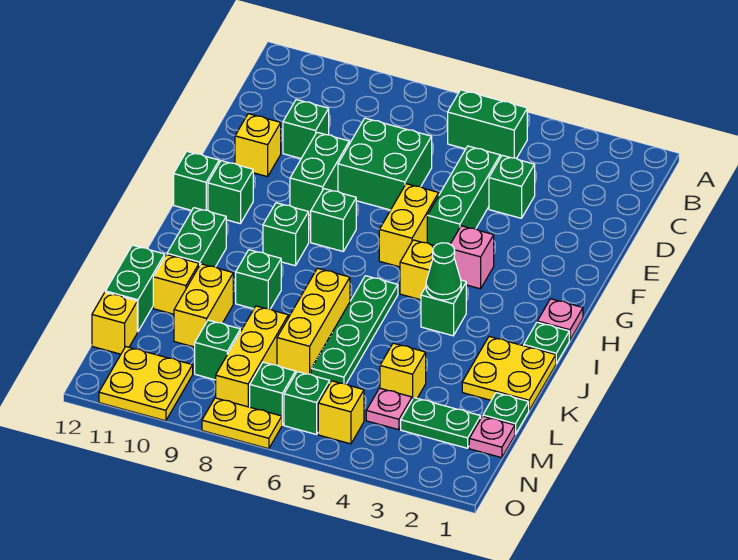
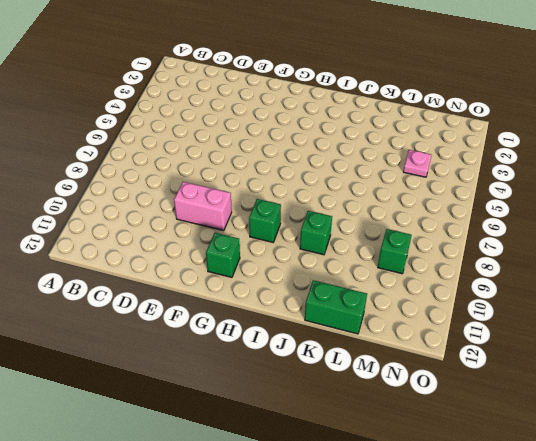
pink 1x2 brick [174,182,232,231] -> green 1x2 brick [290,132,349,216]
none -> green 1x2 brick [448,90,527,158]
none -> green 1x1 brick [489,155,535,218]
none -> green 1x3 brick [427,146,500,246]
none -> green 2x2 brick [338,118,432,210]

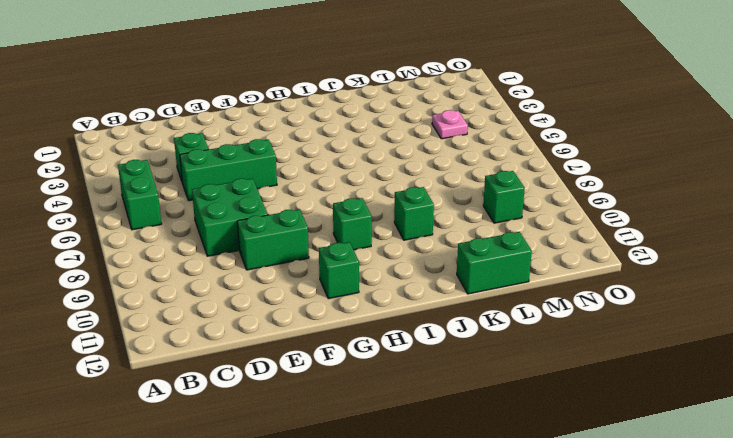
none -> green 1x1 brick [283,100,329,158]
none -> yellow 1x1 brick [235,114,281,177]
none -> yellow 1x2 brick [379,184,439,267]
none -> pink 1x1 brick [450,226,494,289]

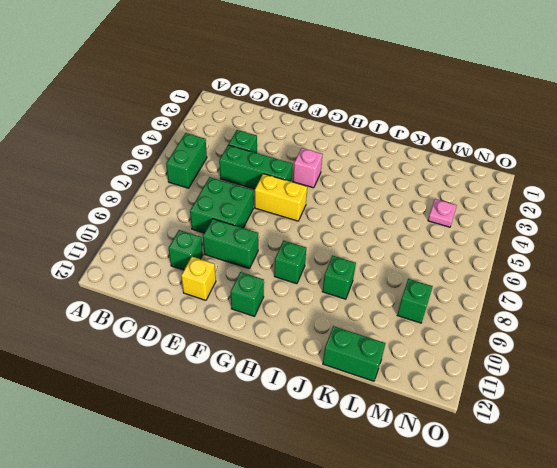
none -> green 1x1 brick [311,189,356,251]
none -> green 1x1 brick [174,151,219,210]
none -> pink 1x1 plate [537,299,583,340]
none -> yellow 1x1 brick [400,240,434,300]

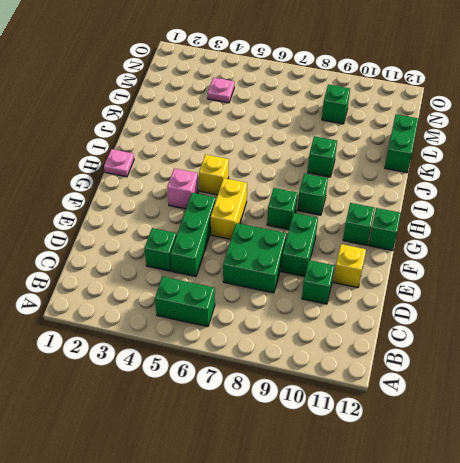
none -> green 1x1 plate [524,322,569,363]
none -> green 1x1 brick [421,280,466,336]
none -> green 1x4 plate [311,276,398,384]
none -> green 1x2 brick [167,208,226,267]

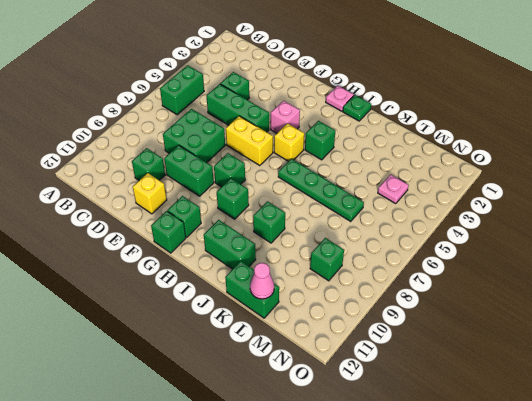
pink 1x1 cone [250,263,274,299] -> none
none -> yellow 2x2 plate [462,337,556,410]
none -> yellow 1x3 brick [277,268,350,374]
none -> yellow 1x2 brick [174,264,233,347]
none -> yellow 1x1 brick [153,255,199,314]

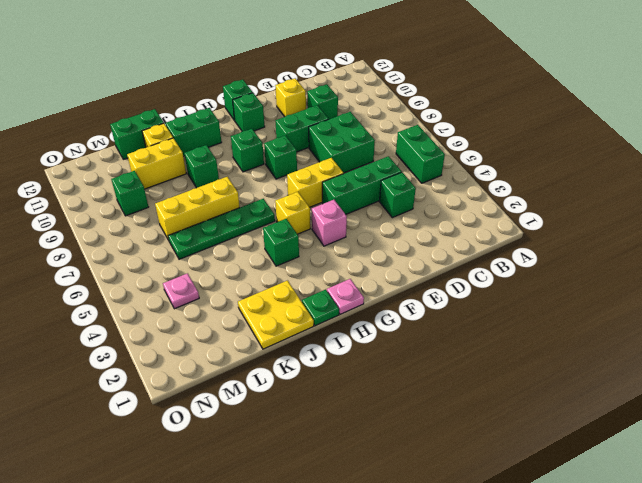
none -> green 1x1 plate [483,393,529,434]
none -> yellow 1x1 brick [380,343,426,399]
none -> yellow 1x3 brick [216,306,288,407]
none -> pink 1x1 plate [469,416,515,458]

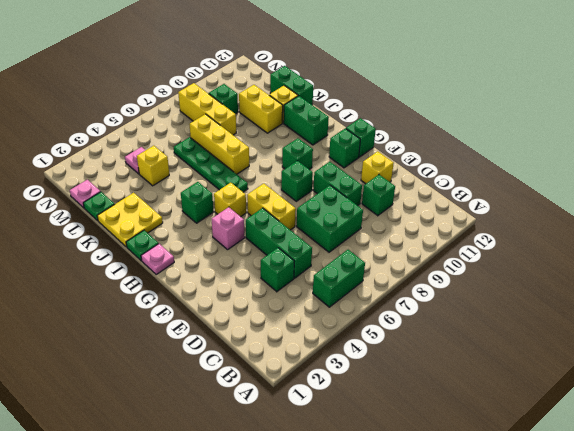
none -> green 1x1 brick [236,250,281,309]
none -> green 1x2 plate [401,398,481,448]
none -> yellow 1x1 brick [92,292,137,354]
none -> yellow 1x1 brick [318,381,364,444]

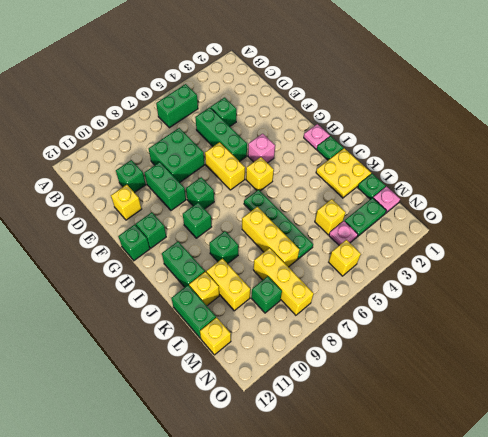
none -> green 1x1 brick [421,280,466,336]
none -> green 1x1 brick [284,372,330,434]
none -> green 1x1 brick [250,362,295,425]
none -> yellow 2x2 plate [99,347,193,421]

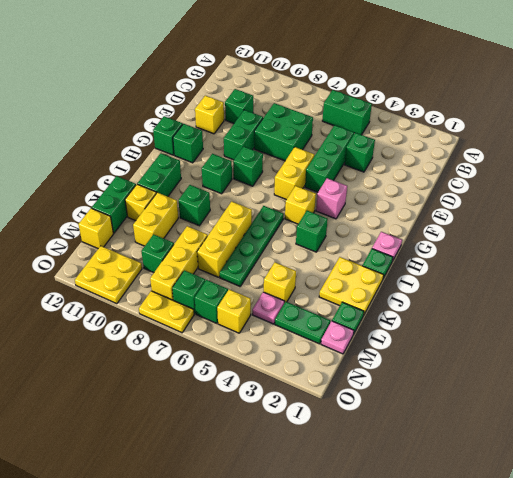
none -> green 1x1 cone [426,243,461,300]

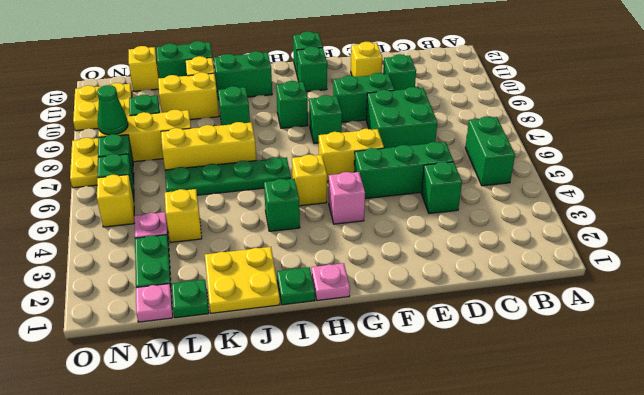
green 1x1 cone [97,85,128,135] -> green 1x1 cone moved to [426,243,461,300]

